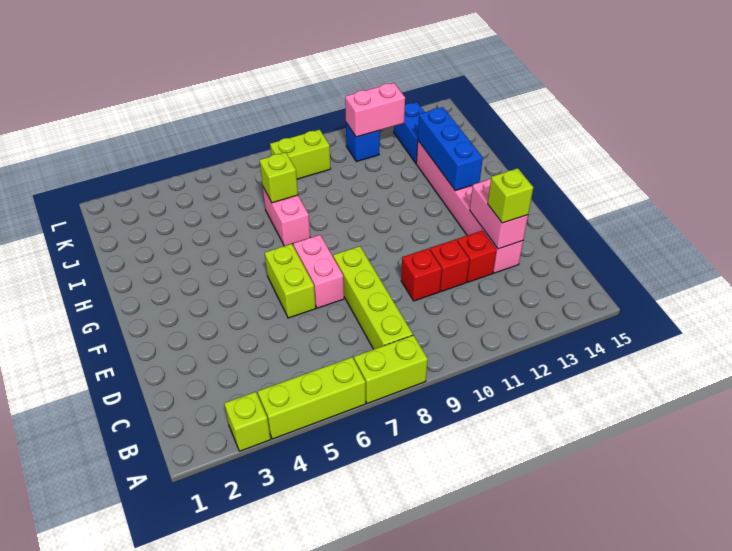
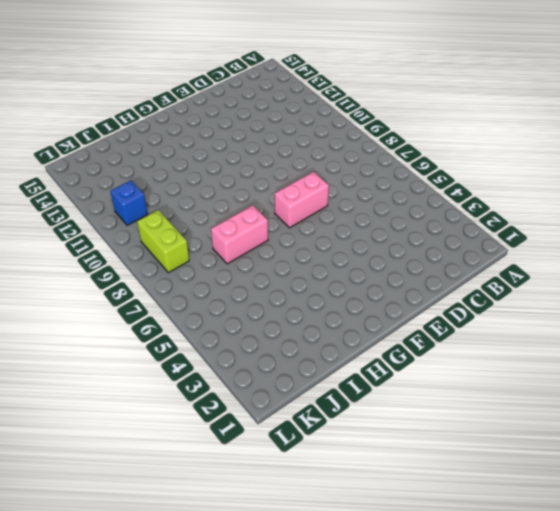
none -> lime 1x1 brick [224,392,271,451]
none -> lime 1x3 brick [258,357,366,439]
none -> lime 1x2 brick [354,335,428,403]

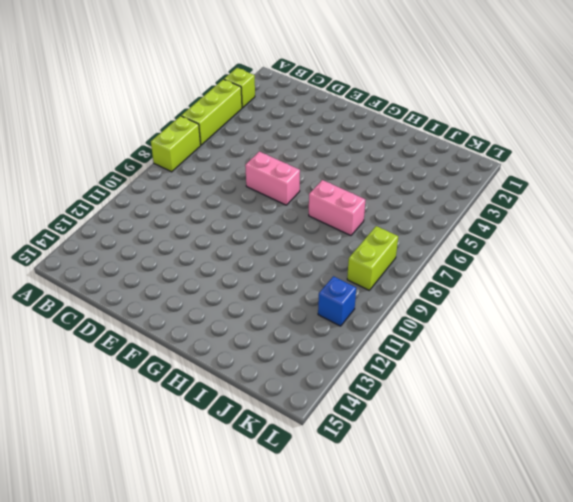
none -> lime 1x4 brick [333,246,413,349]
none -> red 1x1 brick [401,248,442,301]
none -> red 1x1 brick [430,239,469,292]

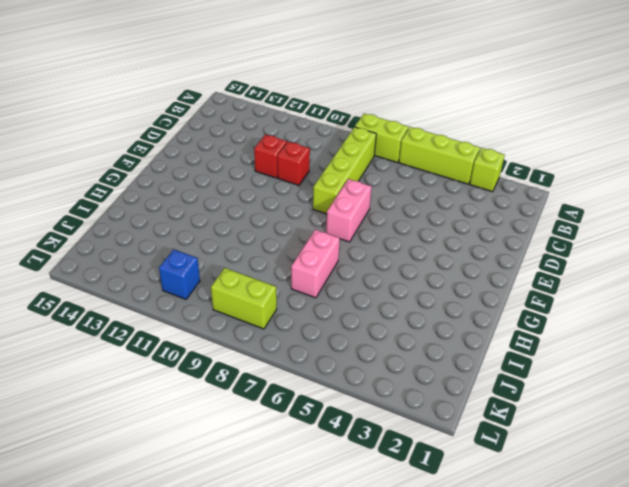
none -> red 1x1 brick [457,231,497,282]
none -> pink 1x6 brick [416,141,523,273]
none -> lime 1x2 brick [265,244,316,318]

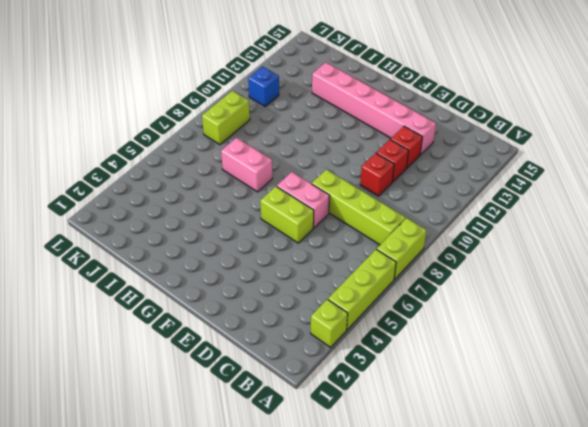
none -> blue 1x2 brick [394,102,424,163]
none -> pink 1x2 brick [470,179,528,249]
none -> blue 1x3 brick [418,107,483,191]

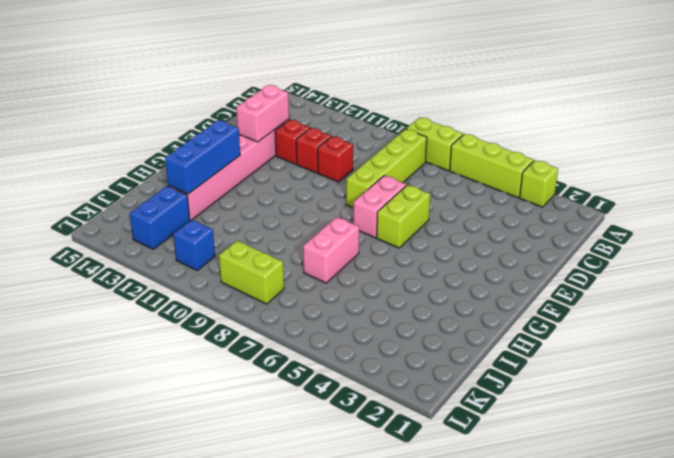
none -> lime 1x1 brick [260,152,298,203]
none -> pink 1x2 brick [345,83,405,137]
none -> lime 1x1 brick [488,168,533,223]

